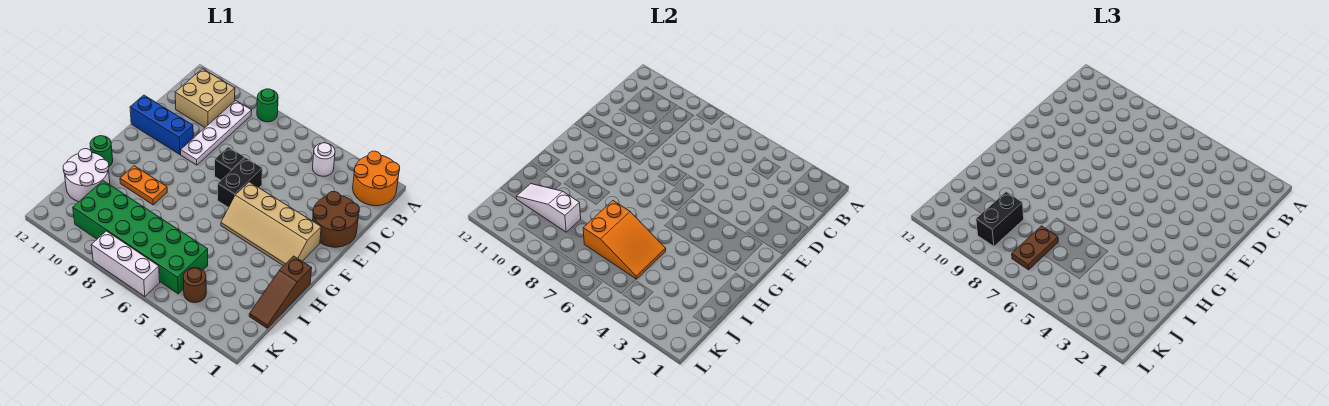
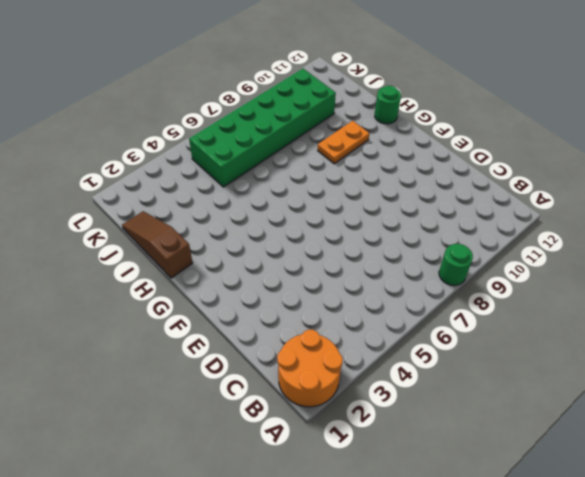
none -> white 1x1 round brick [313,143,335,176]
none -> white 1x4 plate [181,100,252,165]
none -> tan 2x2 brick [175,69,235,127]

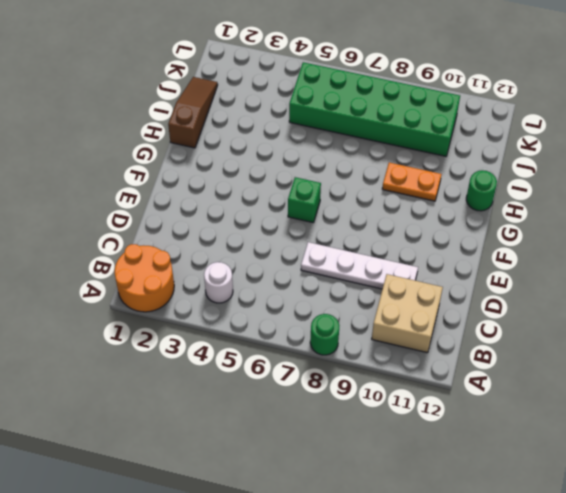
white 1x4 plate [301,242,418,289] -> white 1x4 plate turned to [181,100,252,165]
green 1x1 brick [288,177,321,223] -> black 1x2 brick [218,158,262,208]
none -> brown 2x2 round brick [313,192,359,247]
none -> black 1x1 brick [215,147,245,180]
none -> blue 1x3 brick [130,95,193,154]

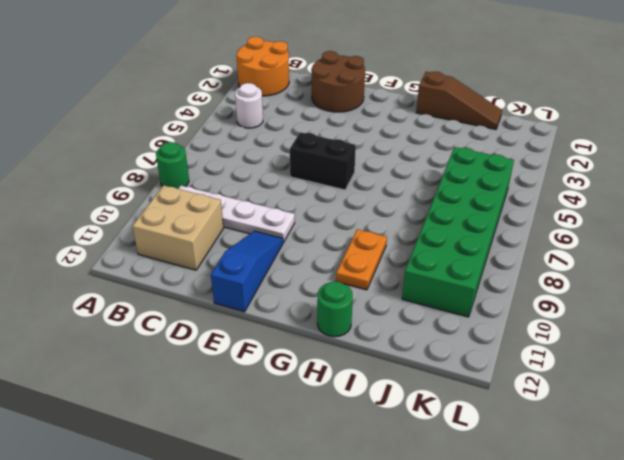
blue 1x3 slope [211,231,283,312] -> blue 1x3 brick [130,95,193,154]
none -> black 1x1 brick [215,147,245,180]
none -> tan 2x4 slope [221,182,321,266]
none -> white 2x2 round brick [63,149,110,202]

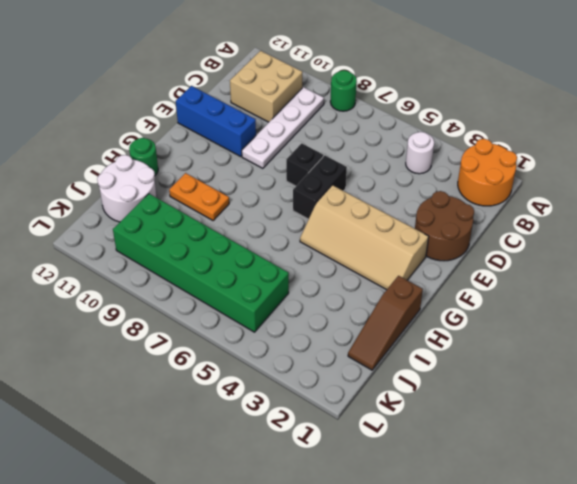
none -> brown 1x1 round brick [183,268,206,303]
none -> white 1x3 brick [91,231,160,297]
none -> orange 2x3 slope [583,201,666,279]

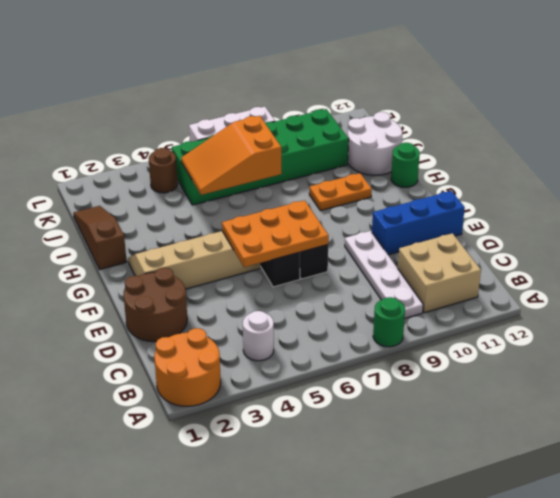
orange 2x3 plate [222,200,329,267] -> none
none -> white 1x3 slope [516,184,581,232]
none -> brown 1x2 plate [1012,226,1058,270]
none -> black 1x2 brick [976,192,1024,246]

